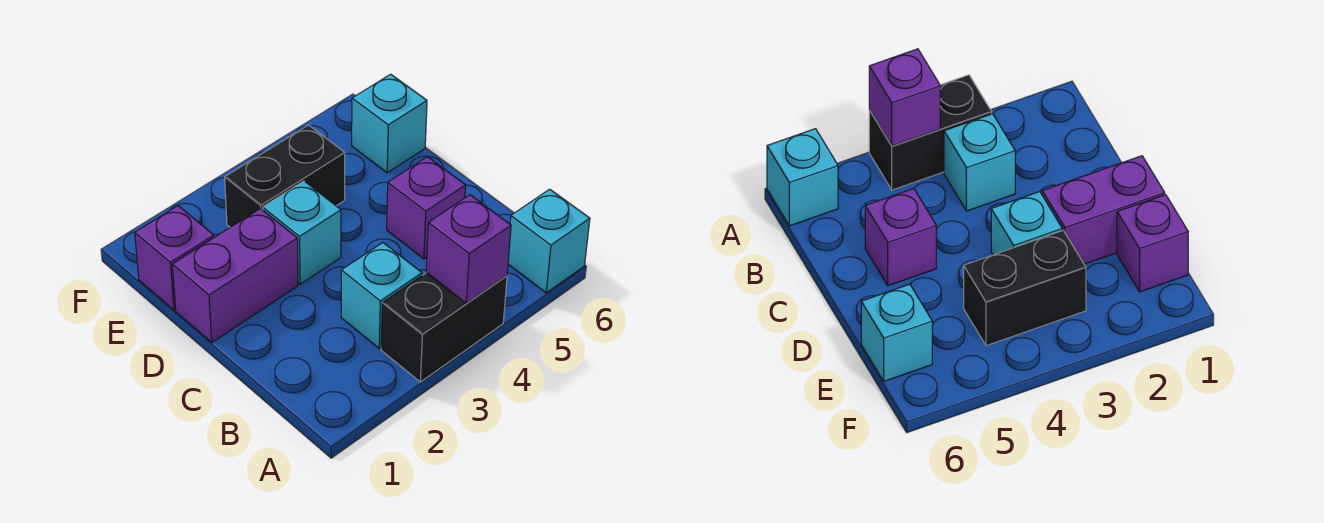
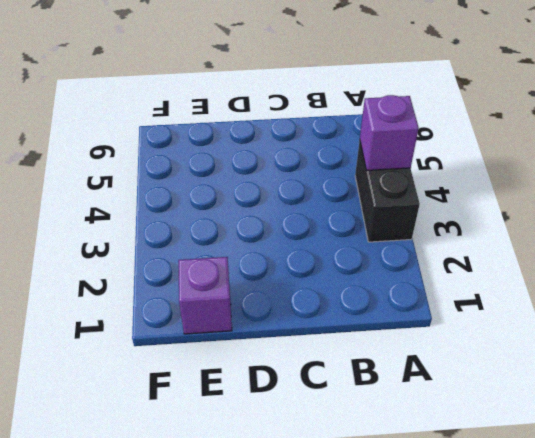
none -> cyan 1x1 brick [508,189,590,293]
none -> cyan 1x1 brick [341,243,422,348]

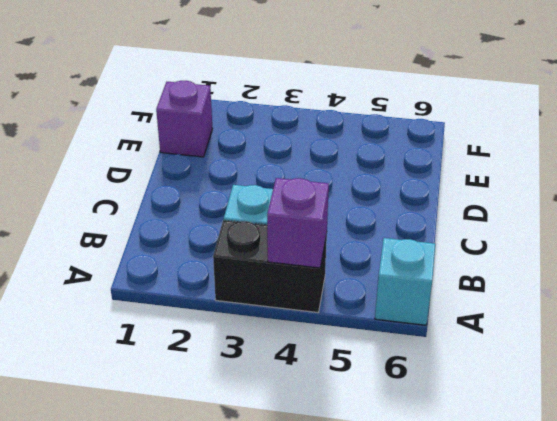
none -> purple 1x1 brick [387,157,466,259]
none -> purple 1x2 brick [172,208,298,342]

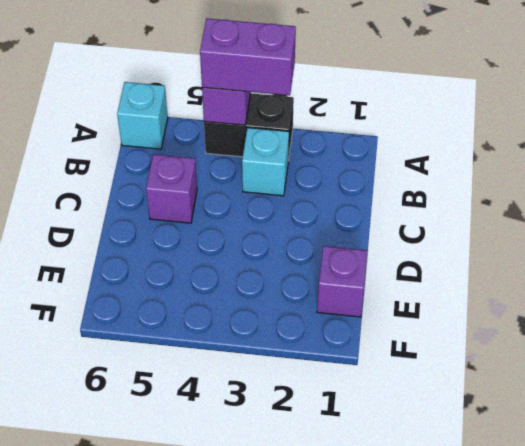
purple 1x2 brick [200,18,296,95] -> purple 1x2 brick moved to [172,208,298,342]
none -> cyan 1x1 brick [263,181,341,284]
none -> black 1x2 brick [225,125,345,227]

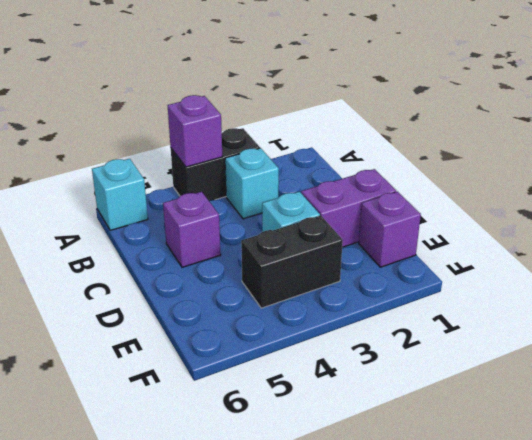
none -> cyan 1x1 brick [352,74,427,173]

